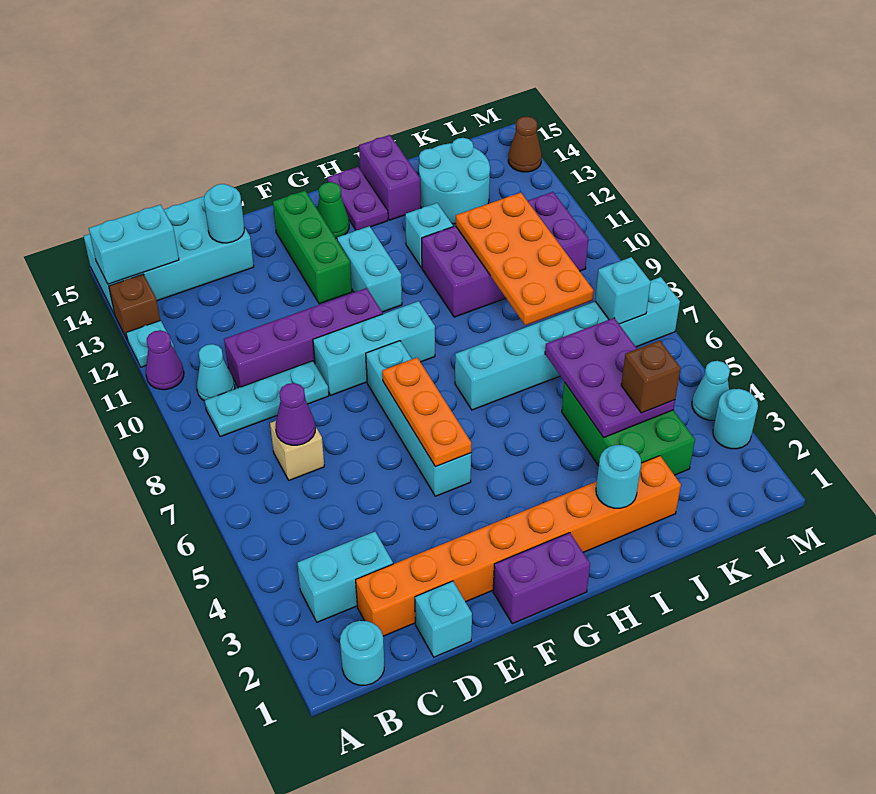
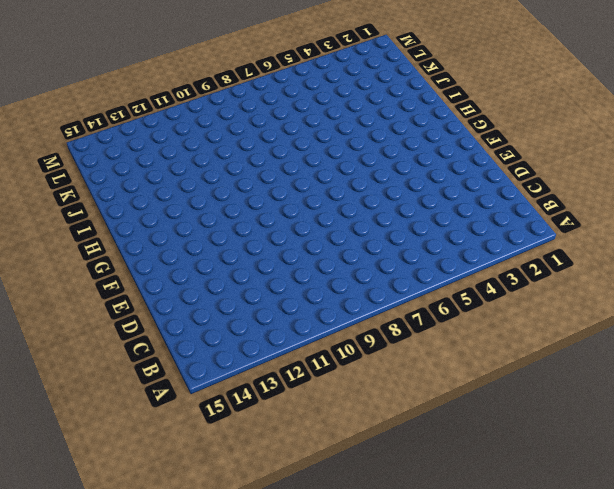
none -> purple 1x1 cone [146,330,184,390]
none -> cyan 1x1 plate [126,321,175,367]
none -> brown 1x1 brick [109,274,160,341]
none -> cyan 2x4 brick [84,196,254,315]

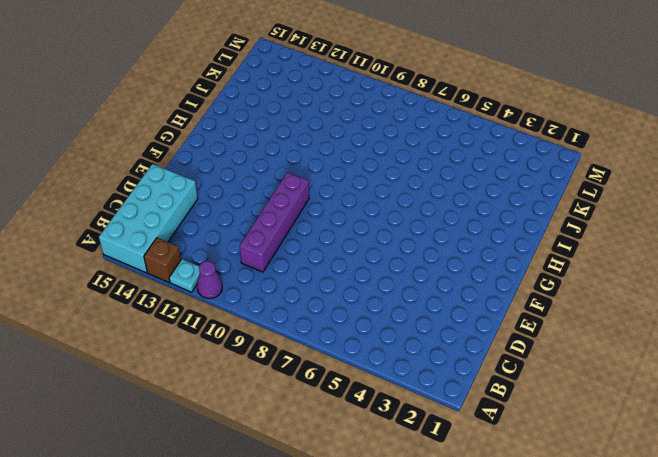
none -> cyan 1x1 round brick [340,621,384,685]
none -> cyan 1x2 brick [297,532,393,622]
none -> cyan 1x3 plate [205,361,329,437]
none -> cyan 1x1 cone [197,344,235,401]

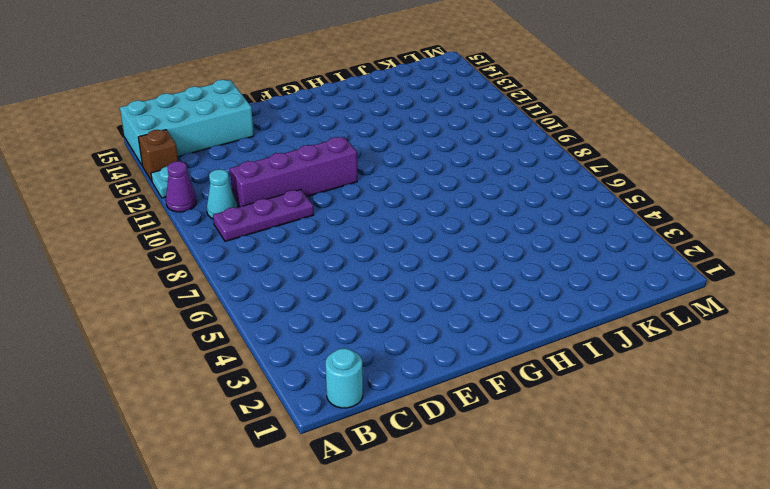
purple 1x3 plate [213,189,314,241] -> cyan 1x3 plate [205,361,329,437]
none -> cyan 1x2 brick [297,532,393,622]
none -> orange 1x8 brick [356,456,681,636]
none -> tan 1x1 brick [270,421,324,480]
none -> cyan 1x1 brick [415,581,472,657]

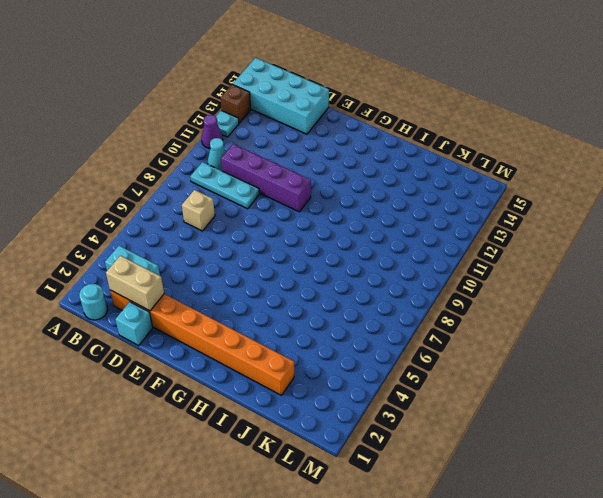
tan 1x2 brick [106,256,164,311] -> none
none -> cyan 1x3 brick [313,301,435,395]
none -> purple 1x2 brick [493,533,590,624]
none -> cyan 1x4 brick [366,341,471,496]
none -> green 1x3 brick [273,191,352,304]

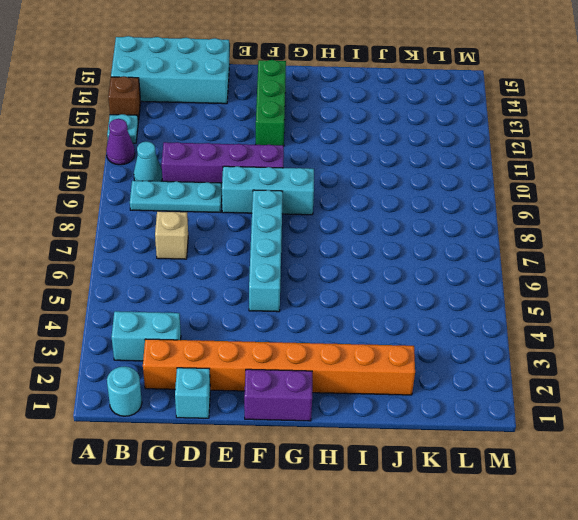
none -> cyan 1x2 brick [337,226,402,312]
none -> green 1x1 cone [317,182,349,238]
none -> cyan 1x6 brick [455,277,680,410]
none -> purple 1x2 plate [327,167,388,230]

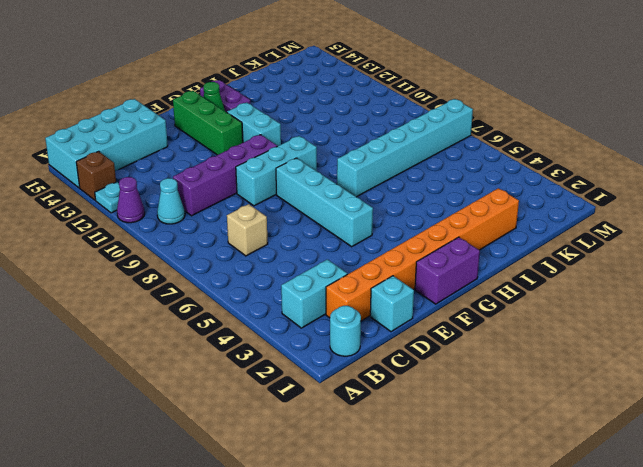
none -> cyan 1x3 plate [205,361,329,437]
none -> purple 2x4 brick [422,192,588,317]
none -> cyan 1x1 brick [405,203,453,268]
none -> purple 1x2 brick [359,135,421,220]

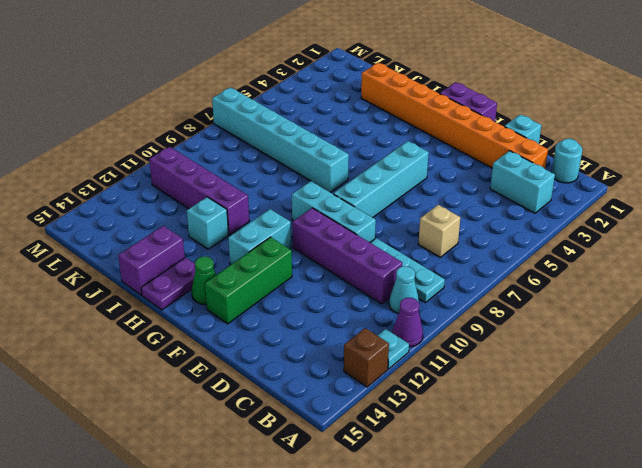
purple 1x4 brick [149,147,249,235] -> purple 2x4 brick [422,192,588,317]
none -> cyan 2x4 brick [84,196,254,315]
none -> green 2x3 brick [562,382,695,475]
none -> cyan 2x2 round brick [419,138,490,224]
none -> cyan 1x1 round brick [713,389,758,449]

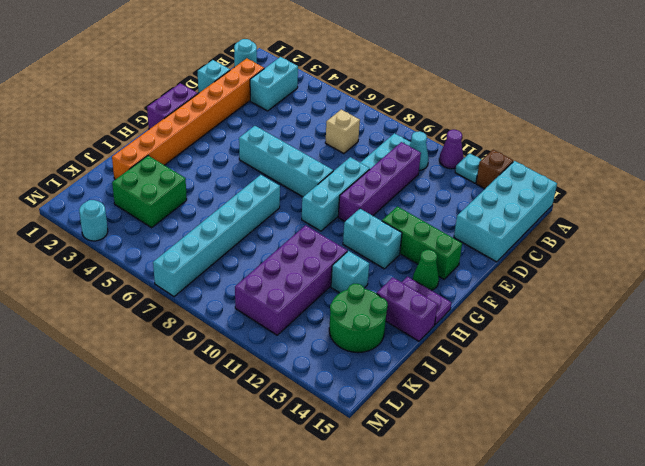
green 2x2 brick [112,156,187,228] -> green 2x3 brick [562,382,695,475]
green 2x2 round brick [329,284,388,352] -> cyan 2x2 round brick [419,138,490,224]
none -> cyan 1x1 cone [692,361,730,420]
none -> brown 1x1 cone [508,116,542,172]
none -> cyan 1x2 brick [89,205,179,284]
none -> purple 1x1 cone [276,383,316,445]

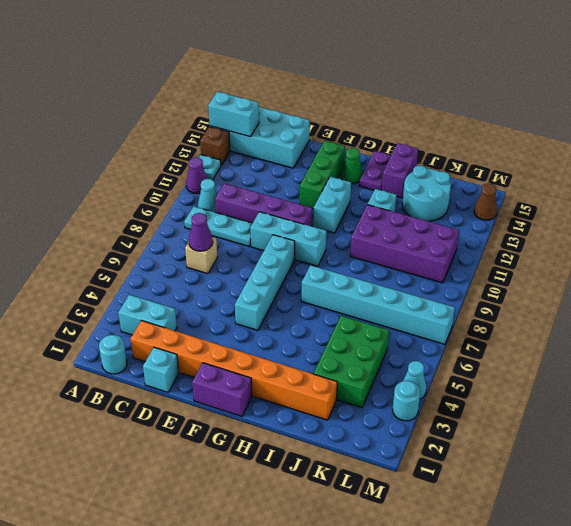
none -> cyan 1x1 round brick [204,184,245,243]
none -> orange 1x3 plate [382,358,471,467]
none -> cyan 1x1 round brick [596,445,641,508]
none -> purple 2x3 plate [545,318,675,438]

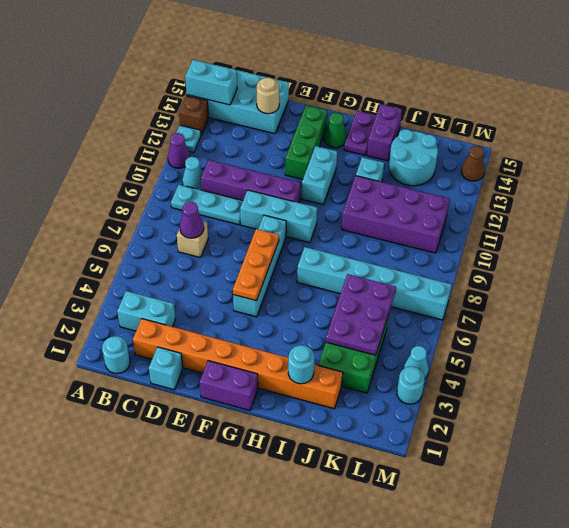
tan 1x1 round brick [257,78,279,114] -> cyan 1x1 round brick [204,184,245,243]
none -> orange 2x4 plate [455,193,594,325]
none -> cyan 1x1 brick [595,257,651,324]
none -> brown 1x1 brick [621,341,681,413]

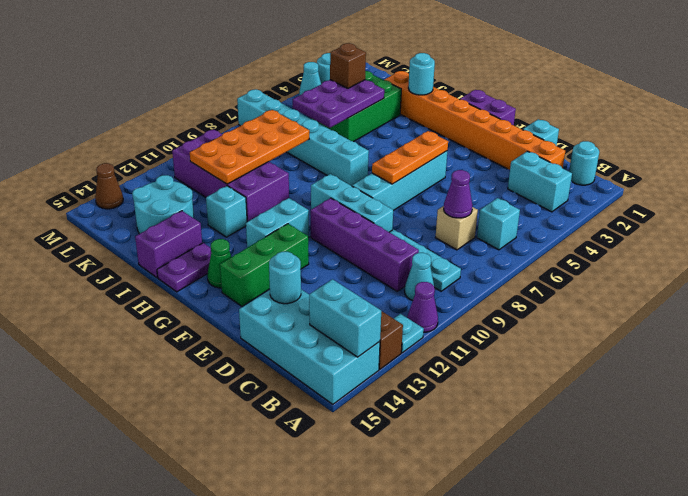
cyan 1x1 brick [477,198,520,250] -> cyan 1x1 brick moved to [595,257,651,324]

